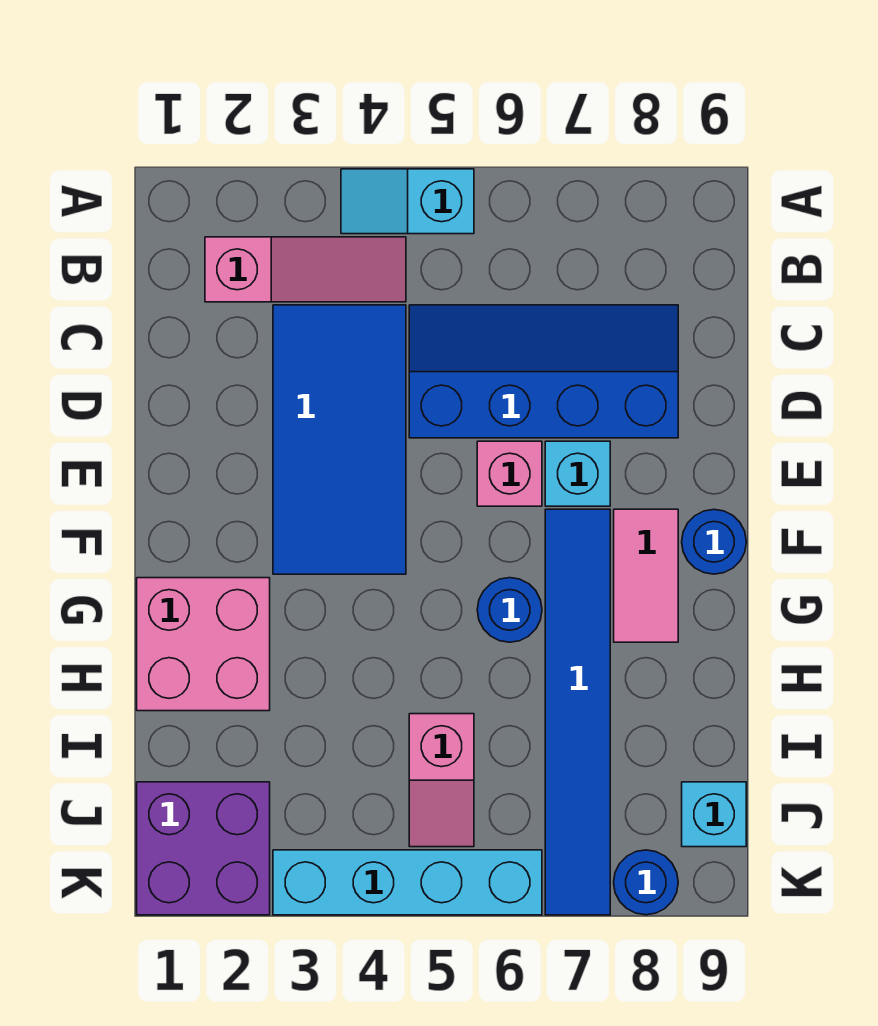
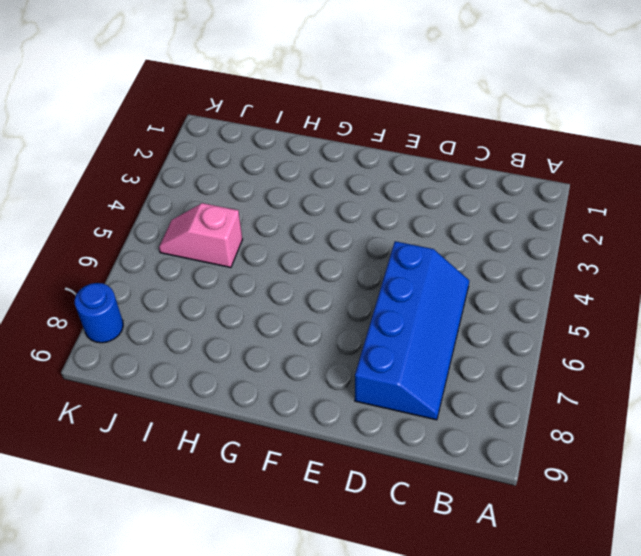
none -> cyan 1x2 slope [341,169,474,234]
none -> pink 1x3 slope [205,237,406,302]
none -> blue 2x4 tile [273,305,406,574]

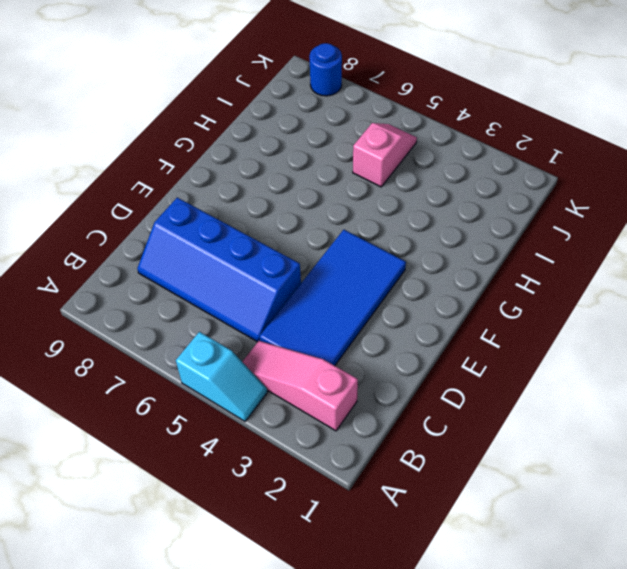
none -> pink 1x1 brick [477,441,542,506]
none -> cyan 1x1 brick [545,441,610,506]
none -> blue 1x6 tile [545,509,610,915]

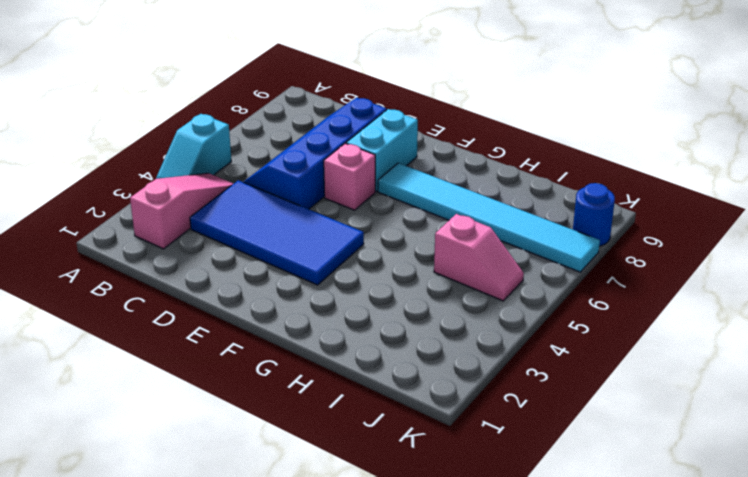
cyan 1x2 brick [346,109,418,191] -> cyan 1x1 brick [545,441,610,506]
cyan 1x6 tile [378,163,600,272] -> blue 1x6 tile [545,509,610,915]
none -> pink 1x2 tile [614,509,678,642]
none -> blue 1x1 round brick [682,510,746,574]
none -> pink 2x2 brick [137,578,270,711]

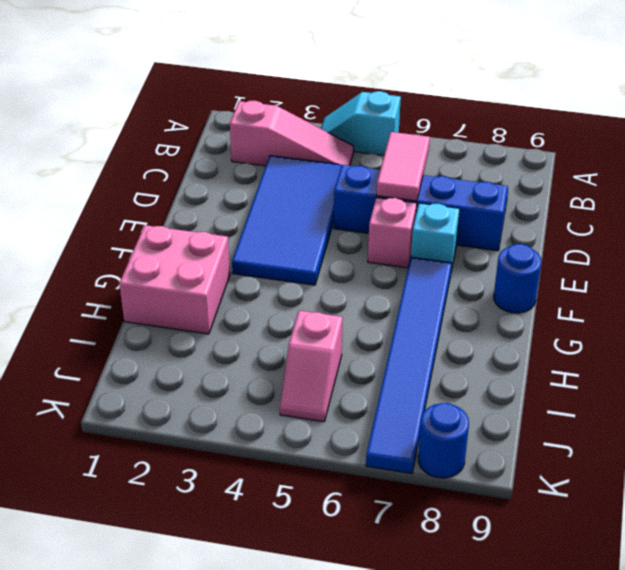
pink 1x2 tile [377,132,430,201] -> pink 1x2 tile moved to [614,509,678,642]
none -> blue 1x1 round brick [477,578,542,642]
none -> purple 2x2 brick [137,782,270,915]
none -> cyan 1x1 brick [682,782,746,847]

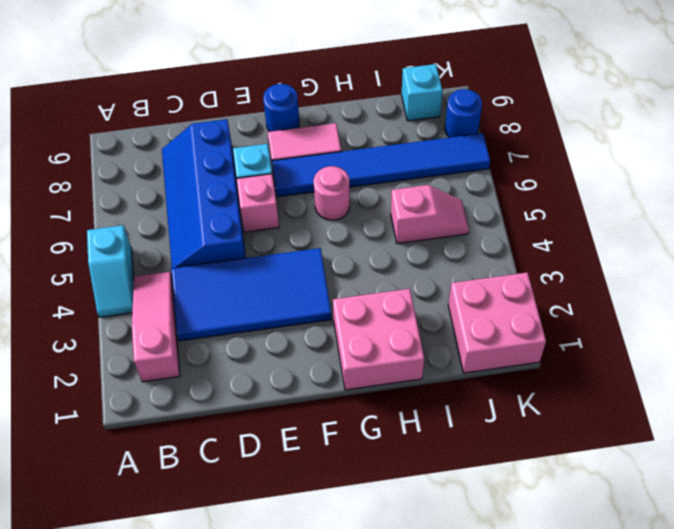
pink 1x1 round brick [314,166,350,220] -> blue 1x1 round brick [477,578,542,642]
pink 2x2 brick [448,272,546,373] -> purple 2x2 brick [137,782,270,915]
none -> cyan 1x4 brick [273,850,542,915]

